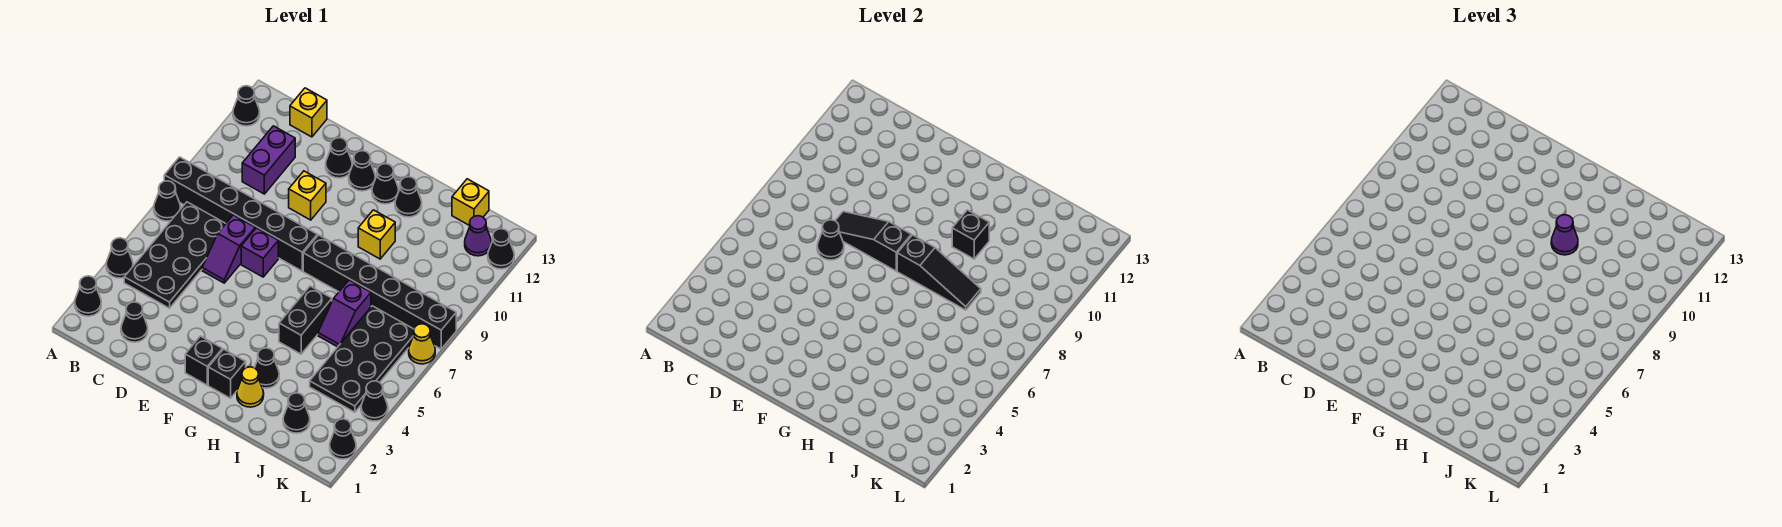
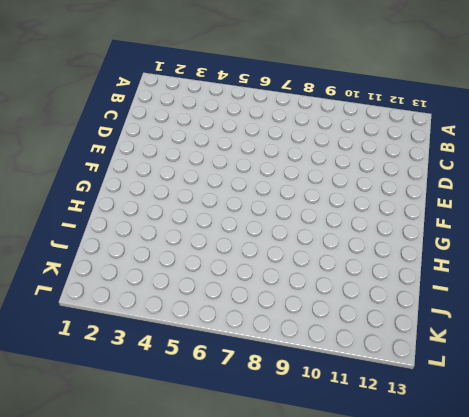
none -> black 1x1 cone [75,276,101,316]
none -> black 1x1 cone [106,238,133,278]
none -> black 1x1 cone [154,181,181,221]
none -> black 1x6 brick [164,157,317,271]

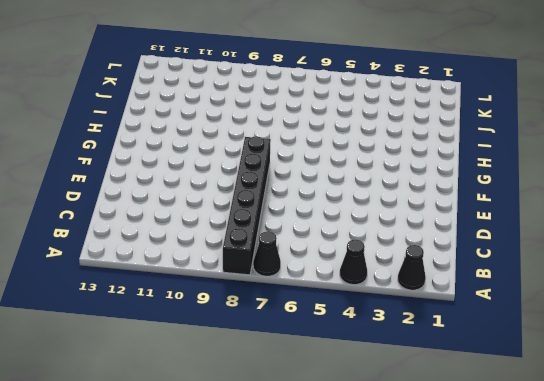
none -> black 1x1 cone [233,86,260,126]
none -> black 2x4 plate [124,202,226,308]
none -> black 1x1 cone [121,302,148,342]
none -> purple 1x2 brick [242,126,295,194]

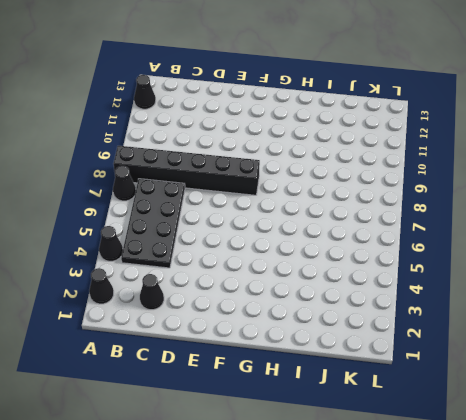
none -> purple 1x2 brick [242,126,295,194]
none -> yellow 1x1 brick [290,88,327,137]
none -> purple 1x2 slope [202,215,255,283]
none -> purple 1x1 brick [241,228,278,277]

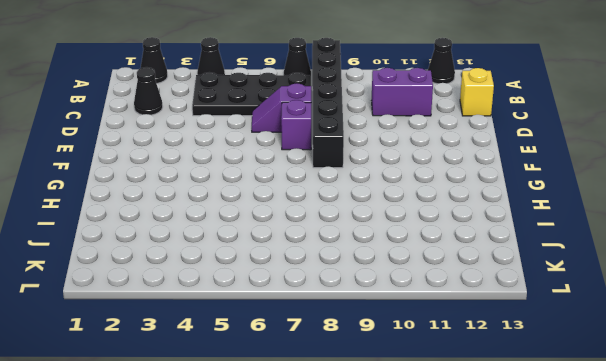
none -> yellow 1x1 brick [289,171,326,220]
none -> black 1x1 cone [326,138,352,178]
none -> black 1x1 brick [185,336,222,385]
none -> black 1x1 cone [349,151,375,191]

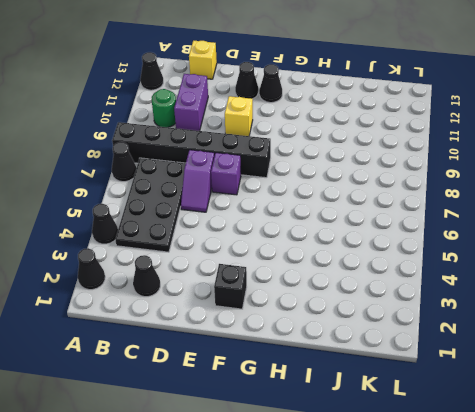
green 1x1 round brick [152,89,176,127] -> none
none -> black 1x1 brick [208,349,246,398]
none -> black 1x6 brick [303,235,456,349]
none -> black 1x1 cone [372,164,399,204]
none -> yellow 1x1 cone [237,367,264,407]

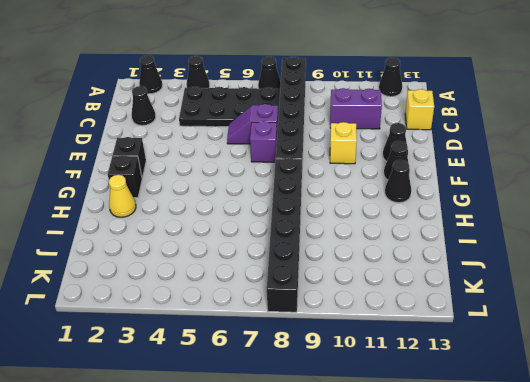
none -> black 1x1 cone [255,348,279,388]
none -> black 1x2 brick [279,286,332,354]
none -> yellow 1x1 brick [358,210,395,259]
none -> black 1x1 cone [395,177,422,217]

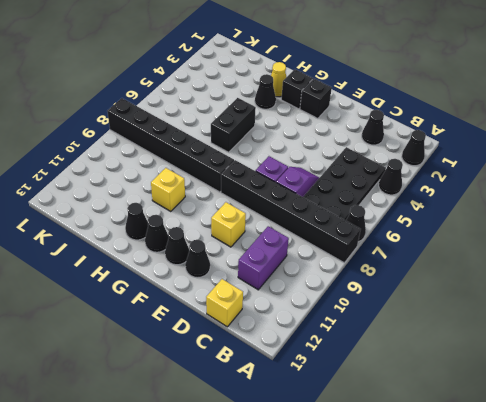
none -> black 1x1 cone [233,86,260,126]
none -> purple 1x2 slope [318,280,371,347]
none -> black 1x1 cone [283,393,310,433]
none -> black 2x4 plate [310,306,414,412]

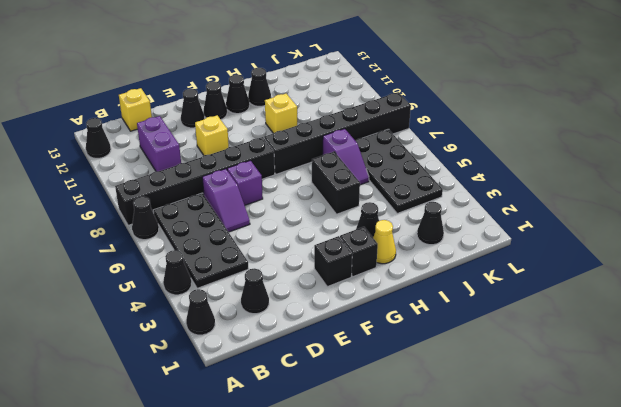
none -> yellow 1x1 brick [452,179,489,226]
none -> purple 1x1 cone [465,216,491,256]
none -> black 1x1 cone [330,419,356,459]
none -> black 1x1 cone [361,381,388,421]

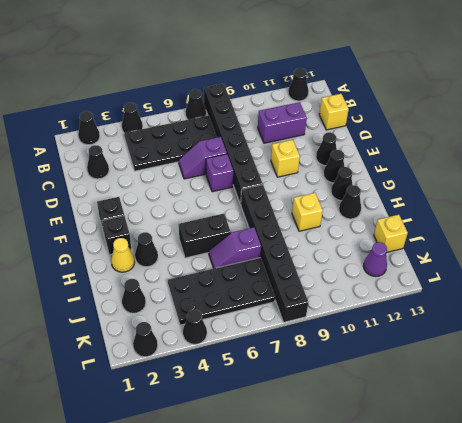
none -> yellow 1x1 cone [409,324,435,364]
none -> black 1x1 cone [488,229,514,269]
none -> black 1x1 cone [817,220,844,260]
none -> black 1x3 slope [835,211,911,271]

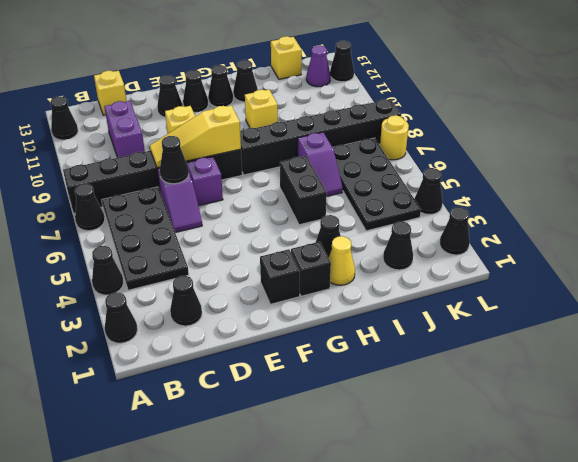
yellow 1x3 slope [150,105,241,168] -> black 1x3 slope [835,211,911,271]
yellow 1x1 round brick [380,115,409,160] -> yellow 1x1 cone [409,324,435,364]
none -> black 1x3 slope [897,235,981,310]
none -> black 1x1 brick [952,210,989,259]
none -> purple 1x1 cone [1551,215,1578,255]

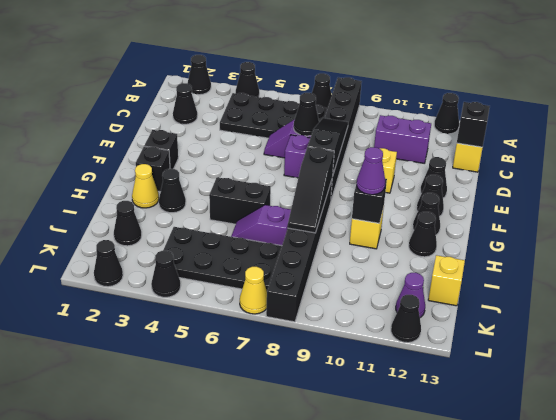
black 1x1 brick [457,102,490,147] -> none

